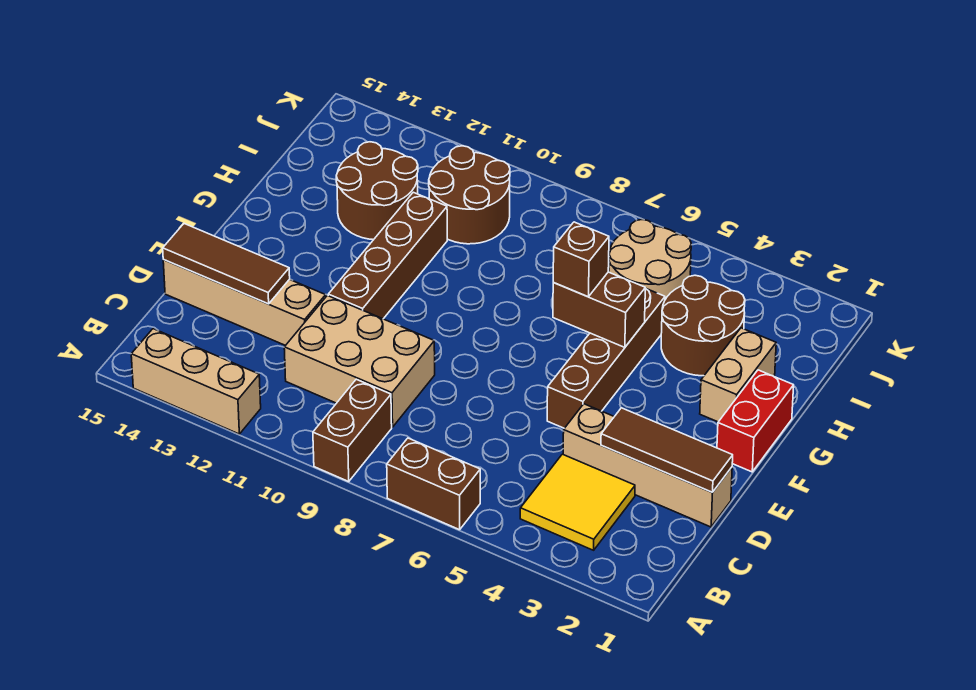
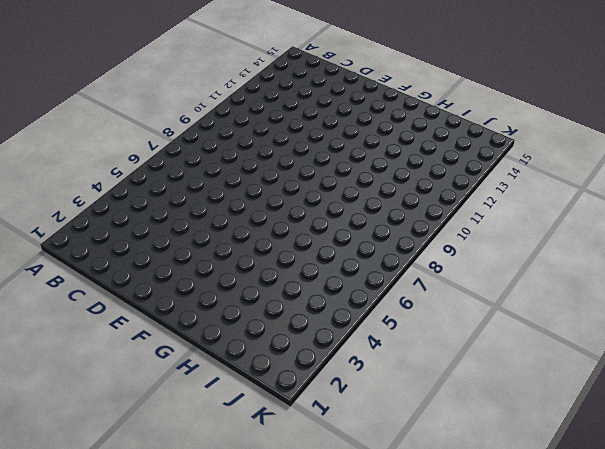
none -> brown 1x2 brick [387,438,480,530]
none -> brown 1x2 brick [313,379,392,481]
none -> tan 1x3 brick [131,329,261,434]

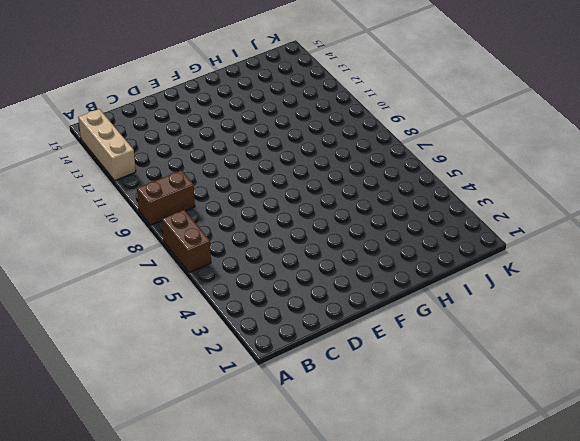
none -> yellow 2x2 tile [520,454,635,550]
none -> tan 2x3 brick [284,295,435,427]
none -> tan 1x4 brick [563,404,732,527]

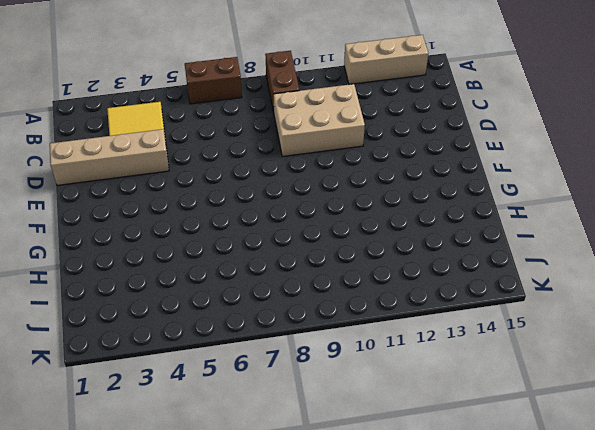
none -> tan 1x4 brick [163,260,326,346]
none -> brown 1x4 brick [547,289,665,428]
none -> brown 1x4 brick [328,192,447,319]

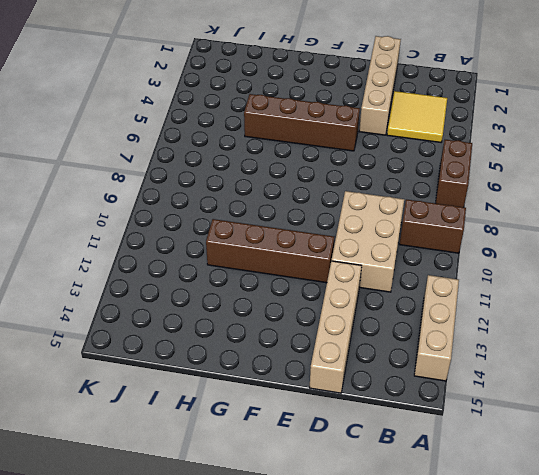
none -> red 1x2 brick [717,370,794,472]
none -> tan 1x2 brick [700,328,776,422]
none -> brown 2x2 round brick [661,275,745,376]

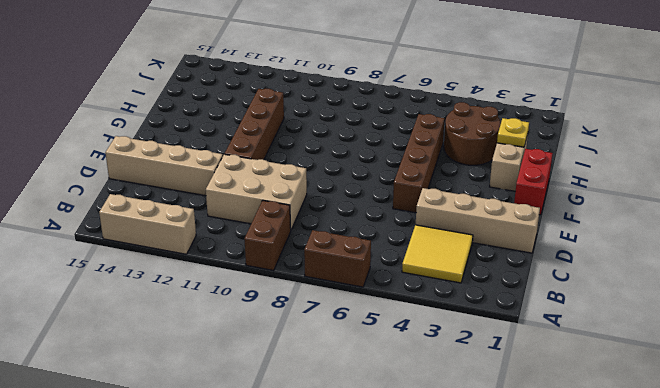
yellow 1x1 plate [497,118,529,147] -> none
none -> brown 2x2 round brick [336,142,418,240]
none -> tan 2x2 round brick [609,220,691,299]
none -> brown 2x2 round brick [429,146,510,244]

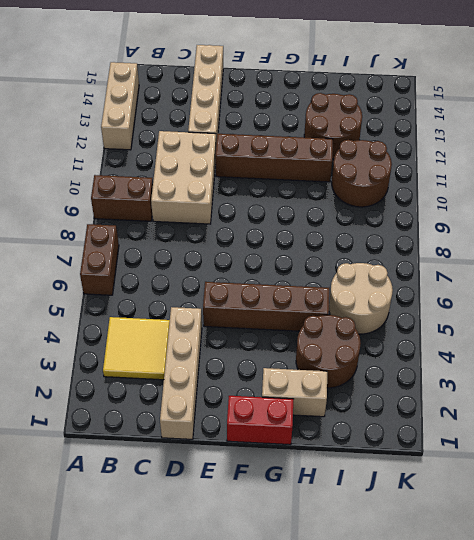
none -> brown 1x3 tile [601,408,733,492]
none -> brown 1x3 tile [163,224,290,304]
none -> brown 1x2 brick [553,272,646,347]

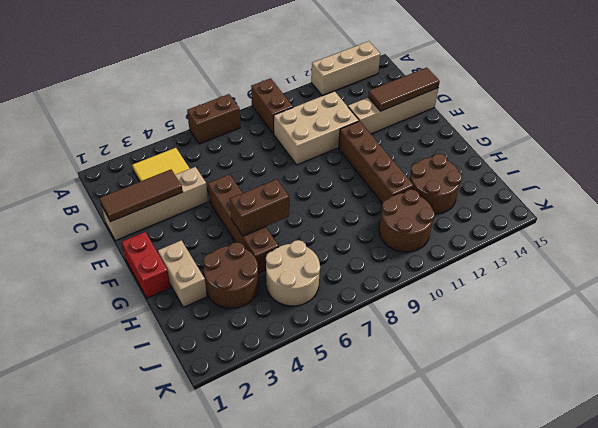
none -> brown 1x1 brick [553,222,609,297]

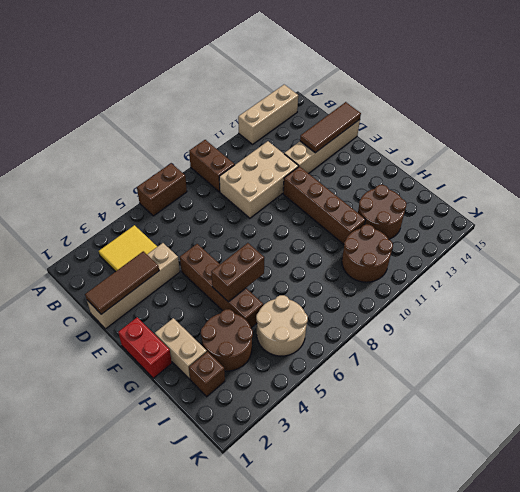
brown 1x1 brick [189,352,225,397] -> brown 1x1 brick moved to [553,222,609,297]

